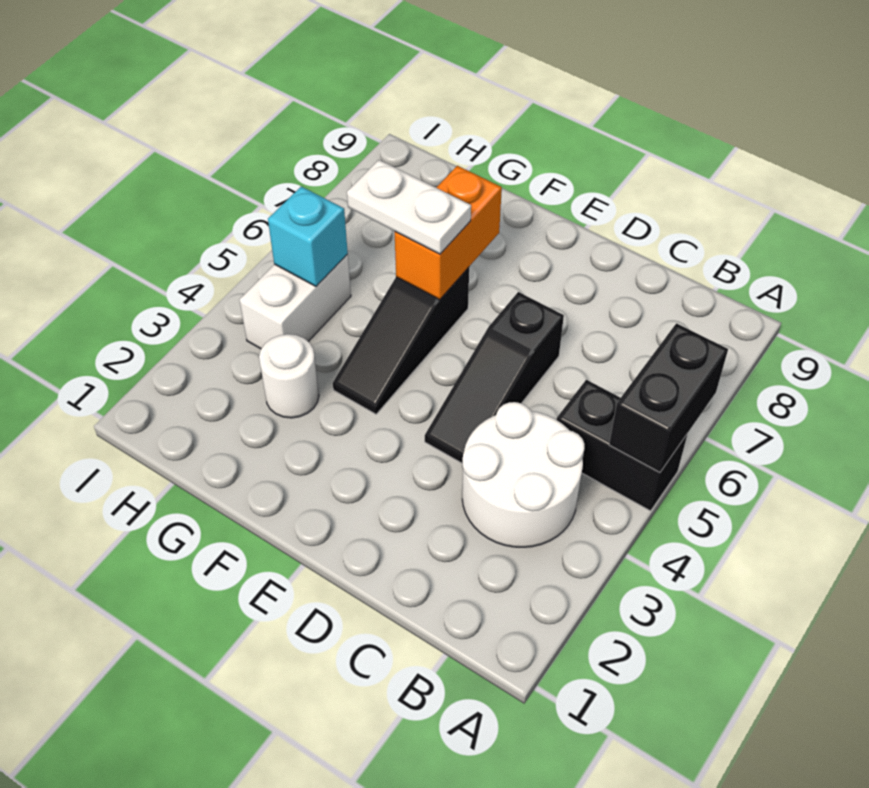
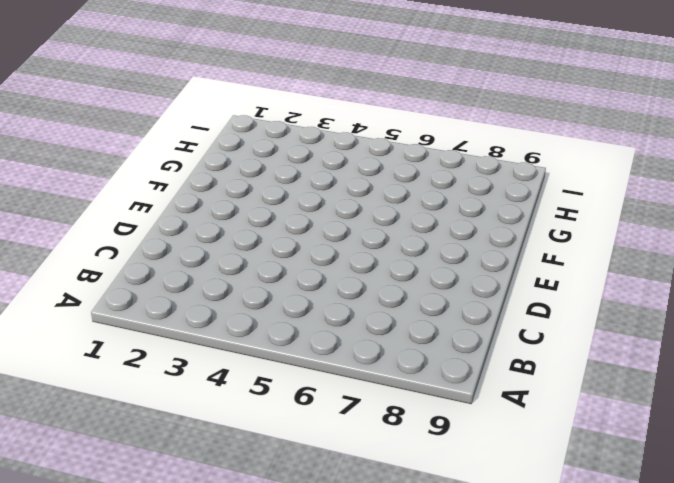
none -> black 1x2 brick [557,380,687,511]
none -> white 2x2 round brick [462,402,584,547]

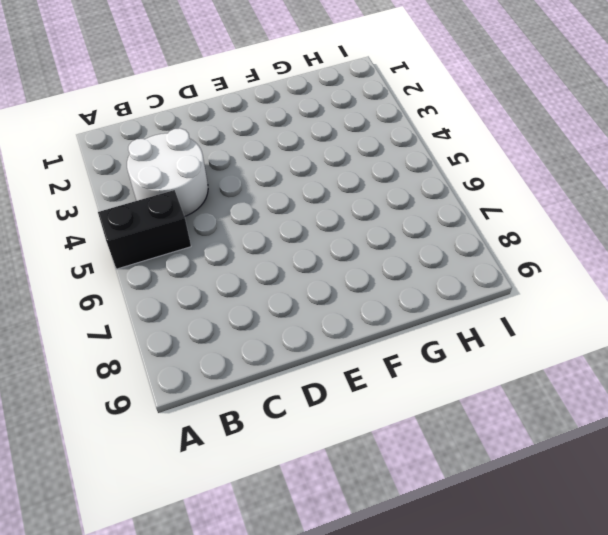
none -> black 1x3 slope [425,292,564,463]
none -> black 1x3 slope [333,267,469,414]

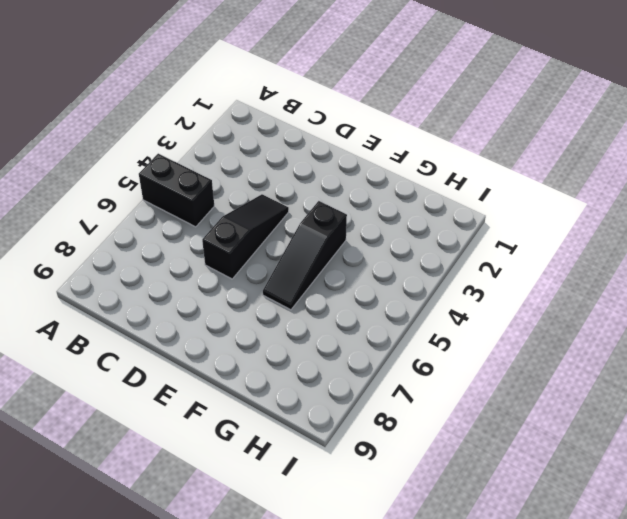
black 1x3 slope [263,201,347,310] -> black 1x3 slope turned to [333,267,469,414]
none -> white 2x2 round brick [462,402,584,547]
none -> white 1x1 round brick [259,334,319,418]

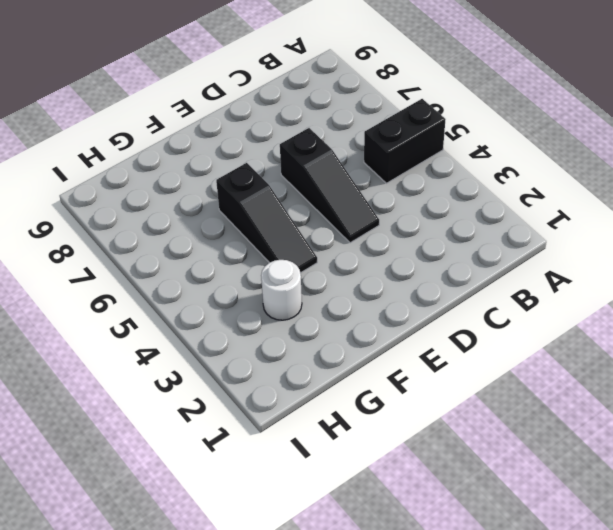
none -> white 2x2 round brick [462,402,584,547]
none -> white 1x2 brick [240,255,351,349]

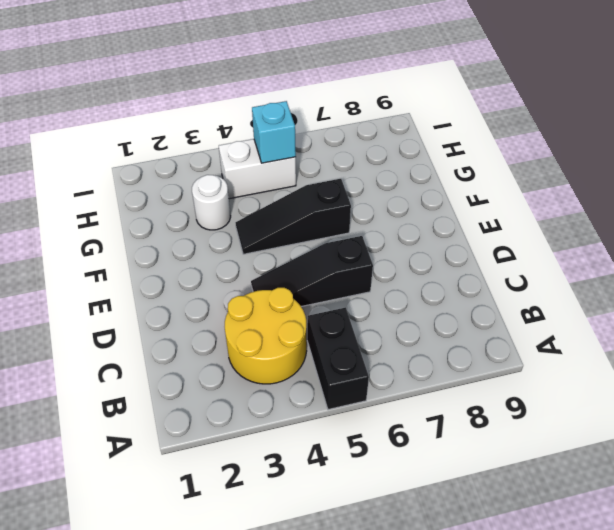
yellow 2x2 round brick [225,288,307,384] -> white 2x2 round brick [462,402,584,547]
none -> black 1x2 brick [609,323,728,472]
none -> orange 1x2 brick [395,166,502,299]

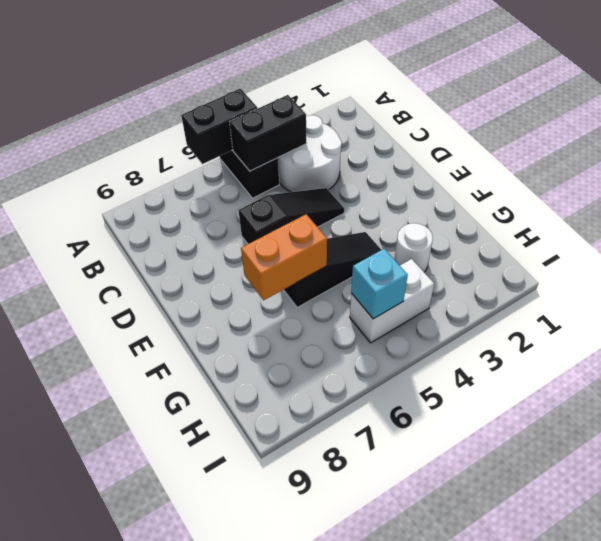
black 1x2 brick [230,95,306,171] -> none
none -> white 1x2 plate [347,160,471,254]

